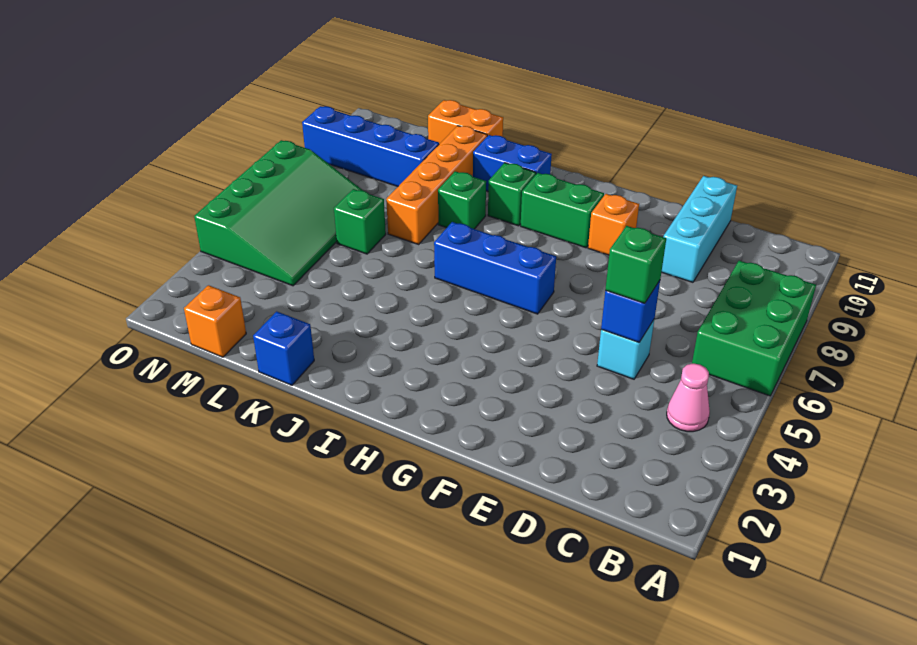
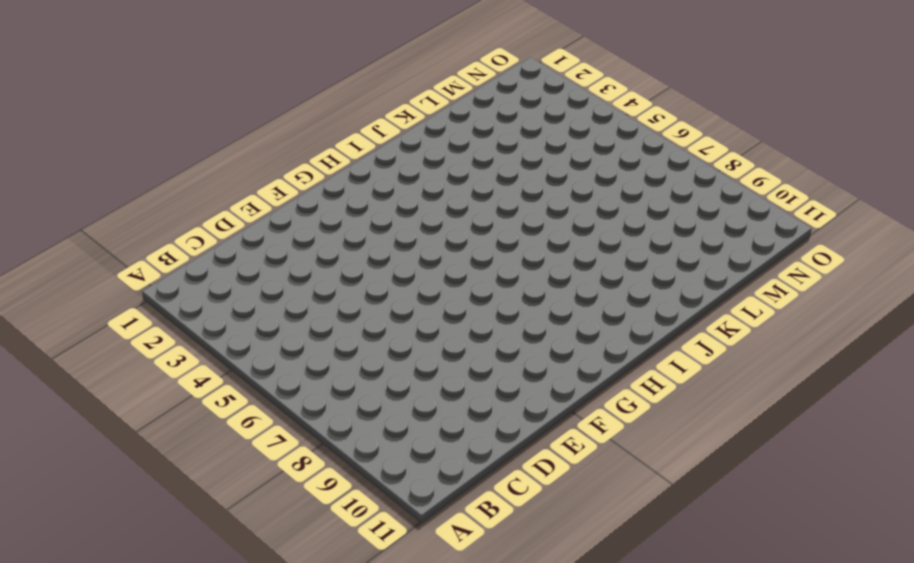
none -> green 2x3 brick [692,261,816,396]
none -> pink 1x1 cone [667,363,710,432]
none -> cyan 1x1 brick [597,320,654,379]

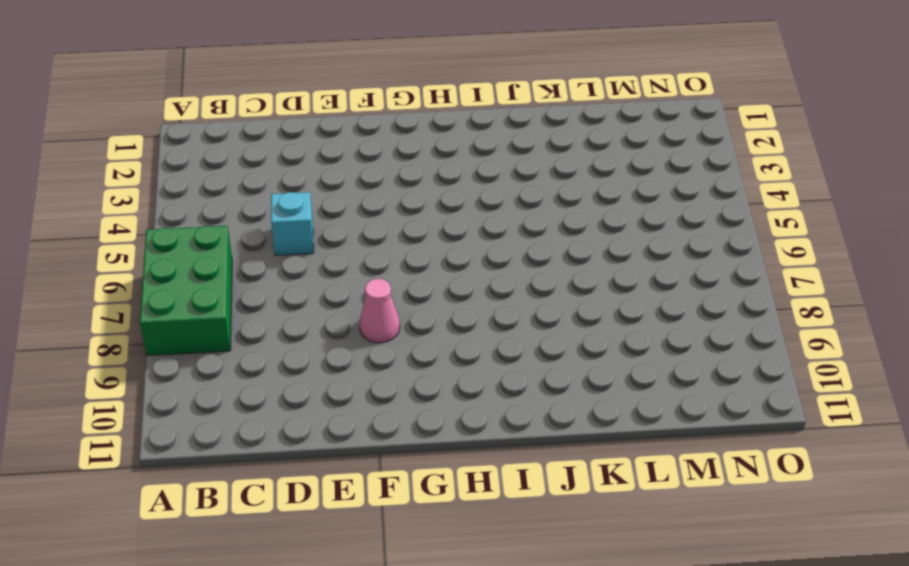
pink 1x1 cone [359,279,400,343] -> pink 1x1 cone moved to [667,363,710,432]
none -> cyan 1x3 brick [662,176,737,282]
none -> orange 1x1 brick [588,194,639,255]
none -> blue 1x3 brick [434,222,556,314]

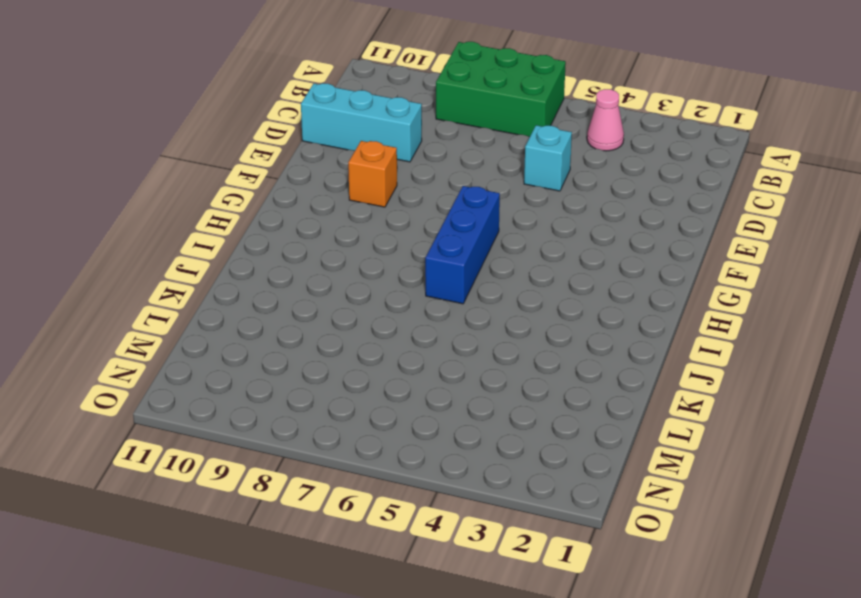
none -> green 1x2 brick [521,173,604,248]
none -> green 1x1 brick [488,163,536,226]
none -> blue 1x2 brick [473,135,552,192]

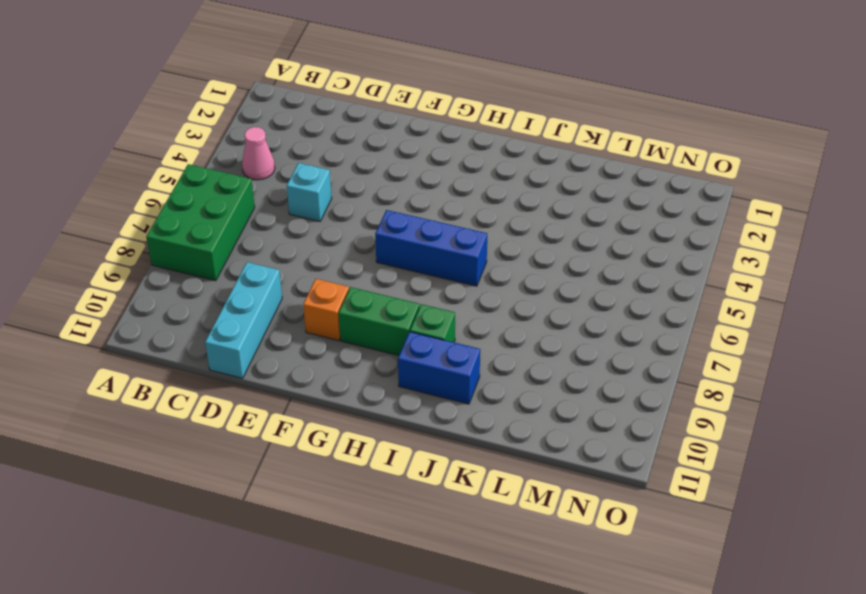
none -> green 1x1 brick [438,171,486,229]
none -> blue 1x1 brick [253,311,314,385]
none -> orange 1x4 brick [386,126,487,244]

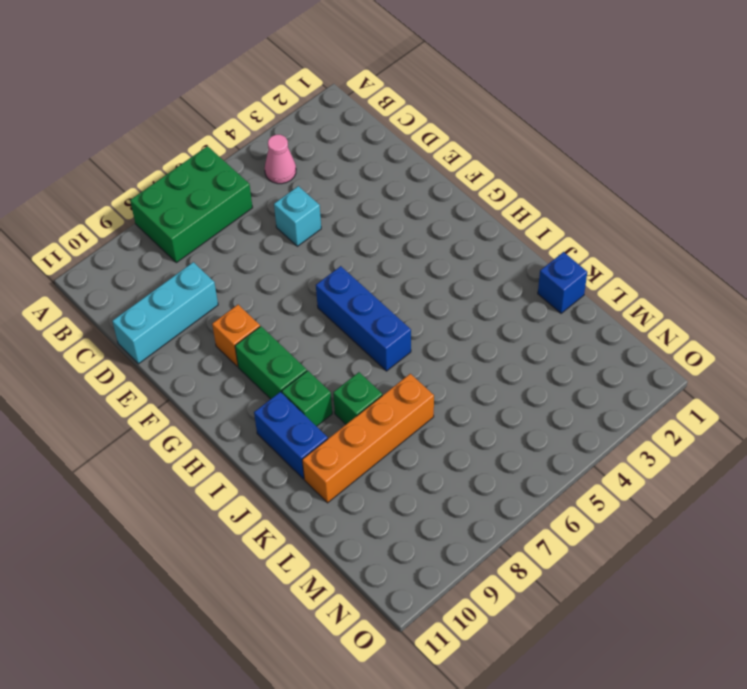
none -> orange 1x2 brick [428,100,503,144]
none -> green 1x1 brick [334,189,386,254]
none -> blue 1x4 brick [302,106,439,186]

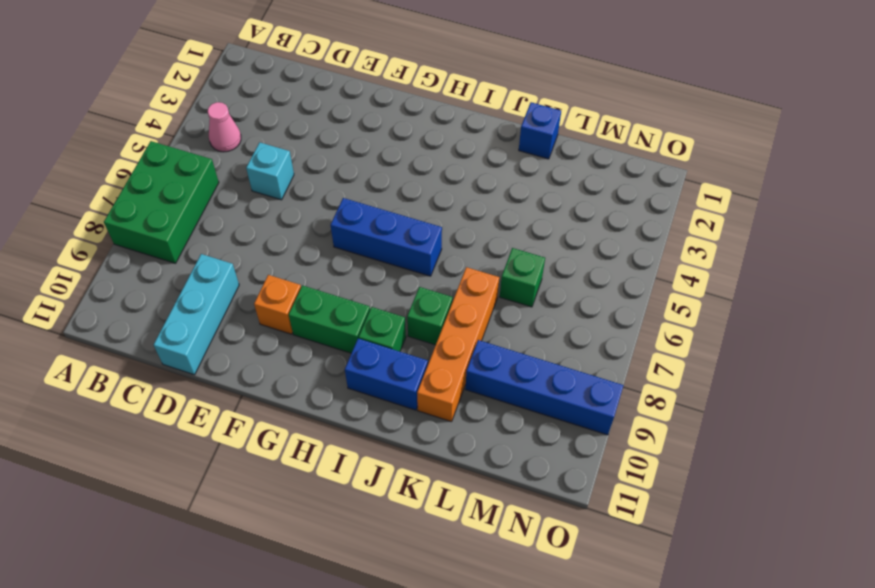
none -> orange 1x2 brick [428,100,503,144]
none -> orange 1x1 brick [184,285,246,357]
none -> green 3x4 slope [194,140,363,286]

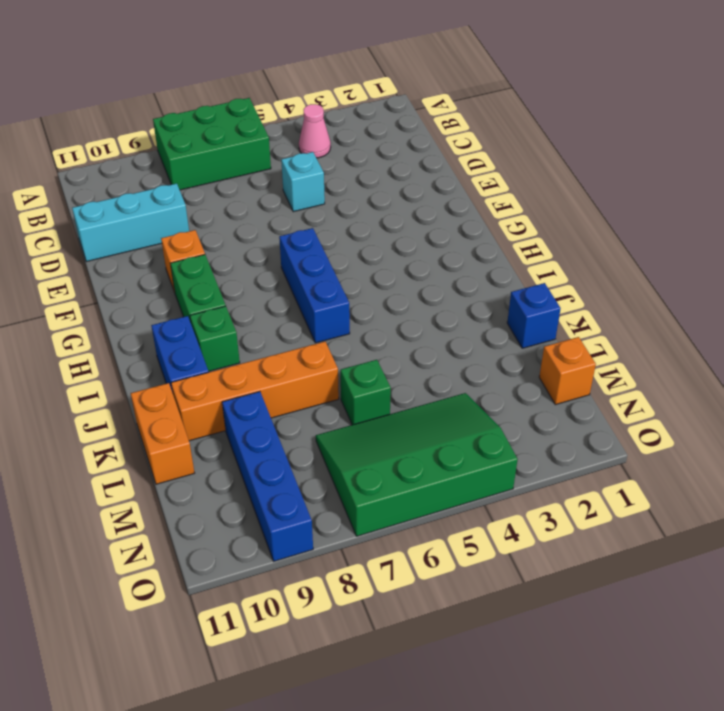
none -> green 1x1 brick [438,171,486,229]
none -> blue 1x1 brick [601,281,660,343]
none -> green 1x1 brick [605,226,666,303]

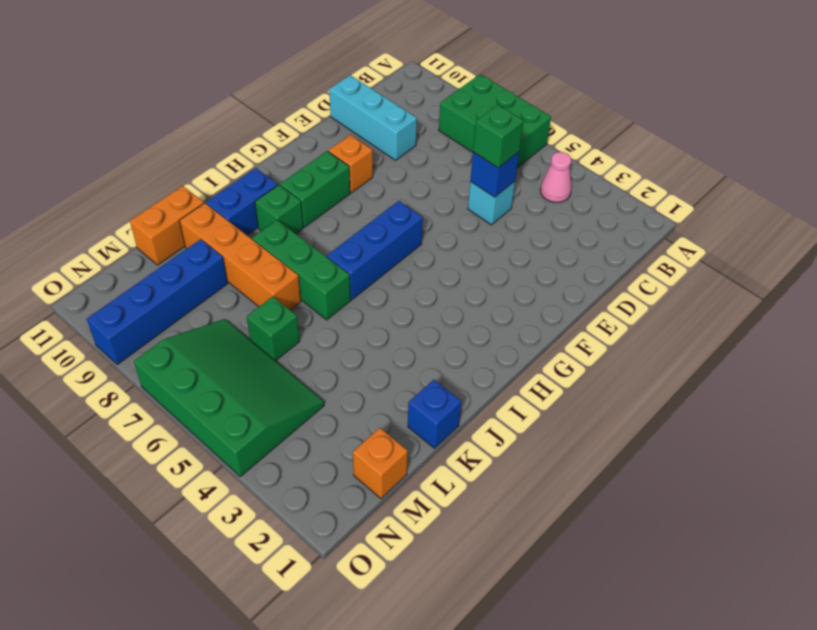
green 1x3 brick [252,220,351,320] -> green 1x1 brick [438,171,486,229]

